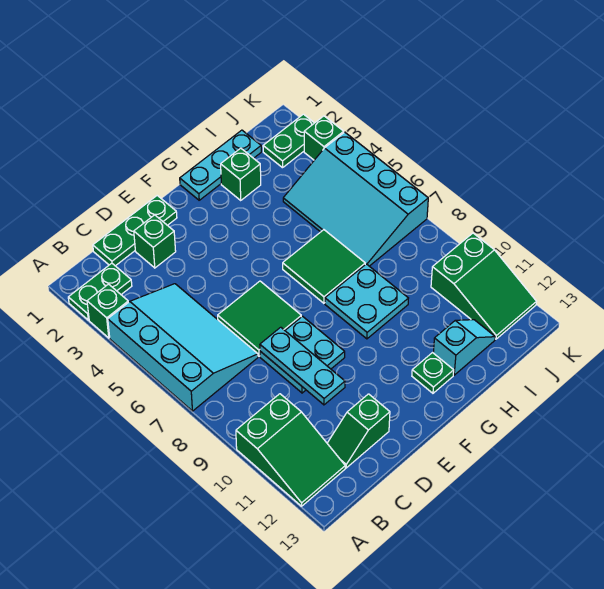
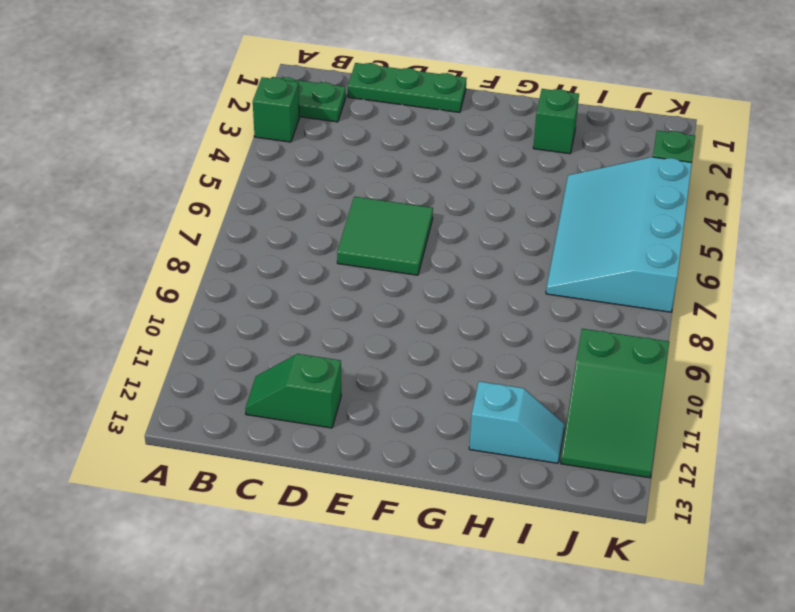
none -> cyan 3x4 slope [108,284,258,411]
none -> green 2x3 slope [236,394,345,506]
none -> green 1x1 brick [134,215,176,268]

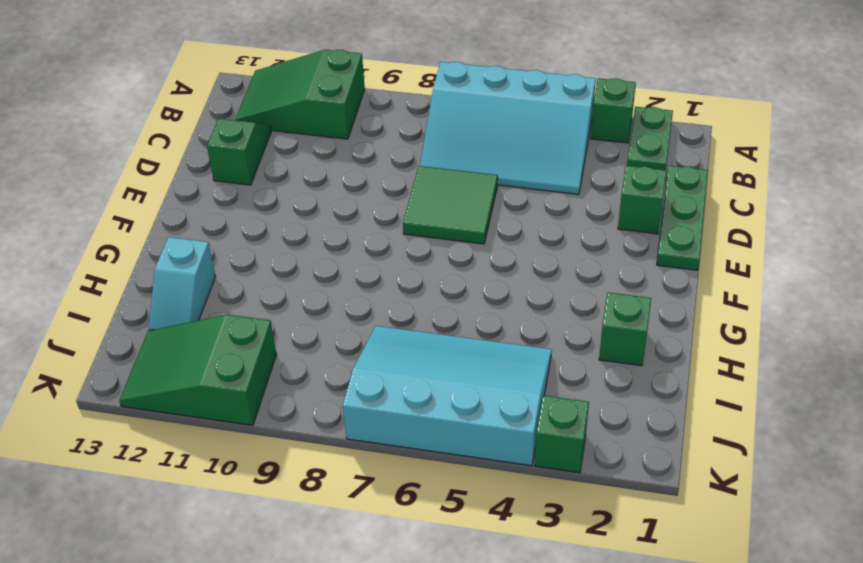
none -> cyan 2x2 plate [260,316,345,393]
none -> cyan 1x3 plate [180,130,261,200]
none -> green 2x2 tile [283,230,365,303]

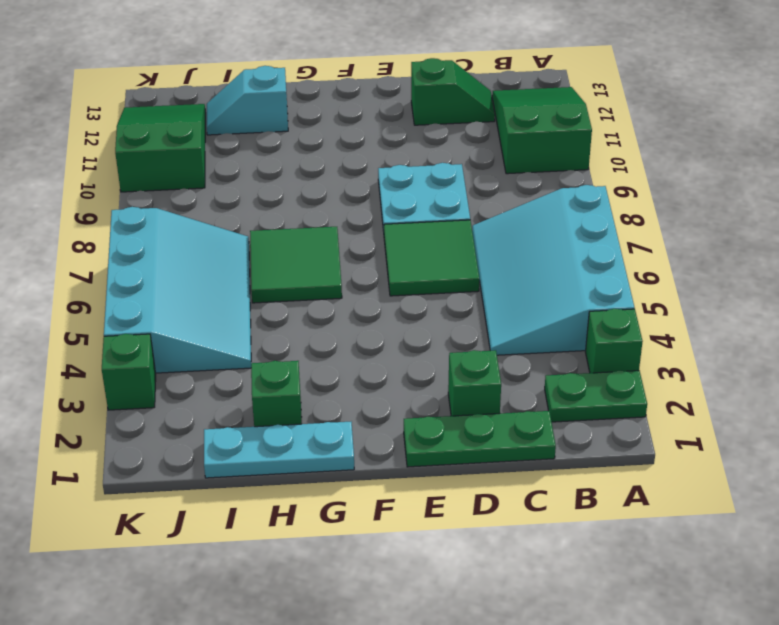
none -> cyan 2x2 plate [325,264,408,339]
none -> green 1x1 plate [412,353,454,393]
none -> green 1x2 plate [263,114,314,168]

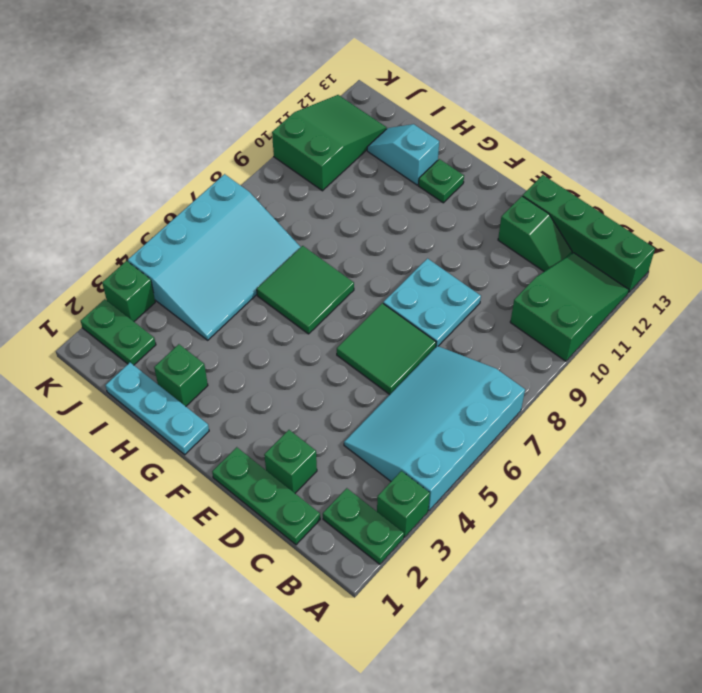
green 1x4 brick [523,175,655,293] -> none
none -> cyan 2x2 plate [325,264,408,339]
none -> cyan 1x3 plate [260,327,345,405]

